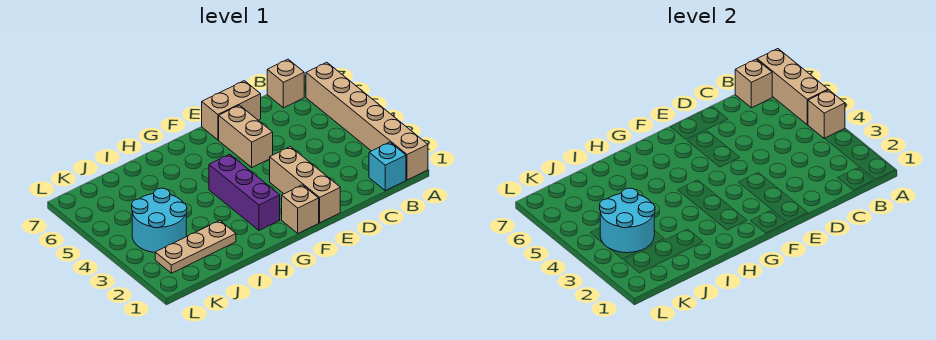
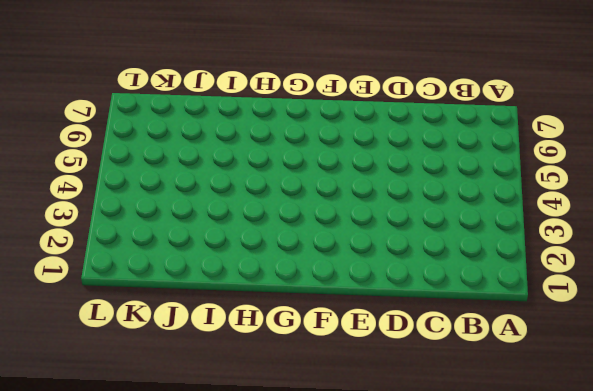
none -> tan 1x6 brick [306,62,428,180]
none -> cyan 1x1 brick [369,142,406,191]
none -> tan 1x1 brick [267,59,304,108]

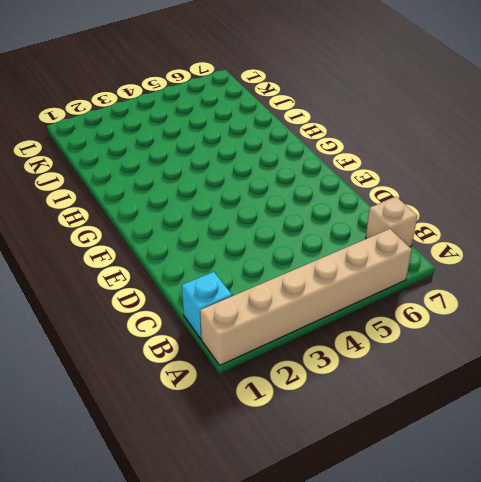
none -> tan 1x2 brick [202,81,261,140]
none -> tan 1x3 brick [270,147,340,223]
none -> tan 1x2 brick [219,105,273,167]

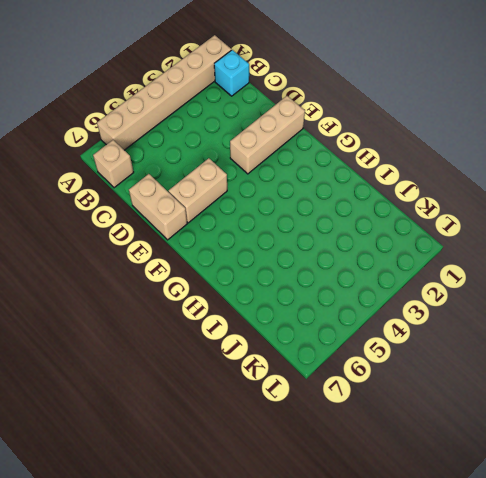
none -> tan 1x1 brick [282,185,319,233]
none -> purple 1x3 brick [209,154,280,230]
none -> tan 1x3 plate [155,221,236,273]

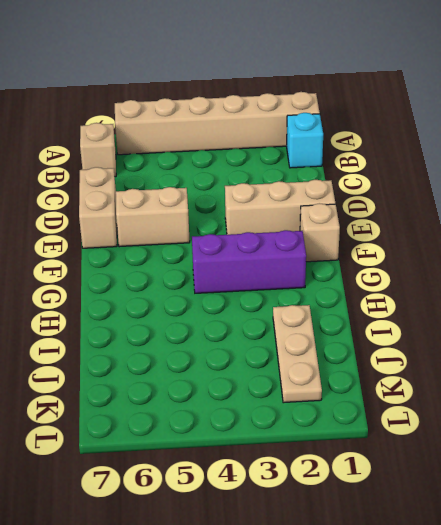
none -> cyan 2x2 round brick [132,188,187,252]
none -> tan 1x1 brick [808,90,845,139]
none -> tan 1x3 brick [757,49,828,125]

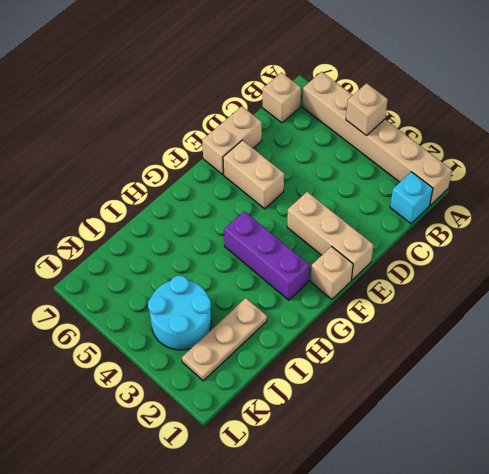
none -> tan 1x3 brick [757,49,828,125]
none -> tan 1x1 brick [735,59,772,108]
none -> cyan 2x2 round brick [600,188,655,253]

